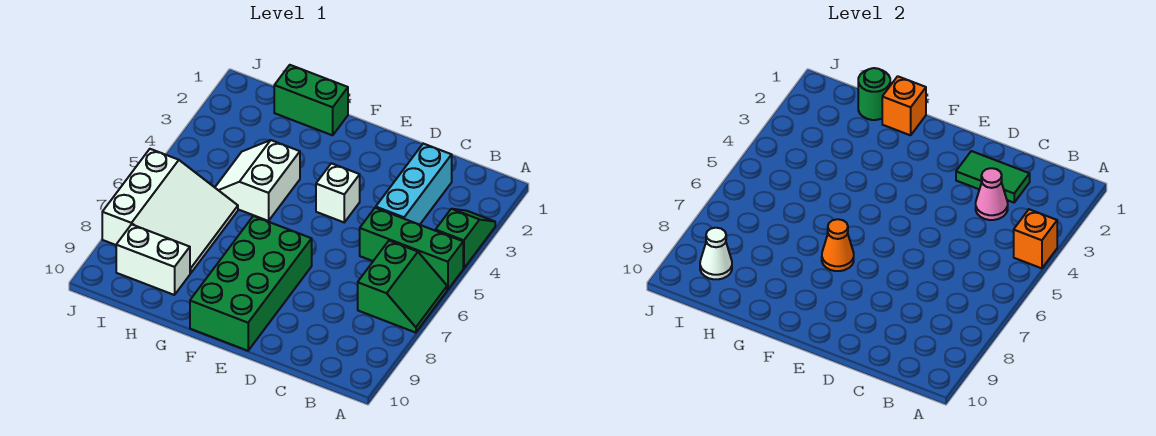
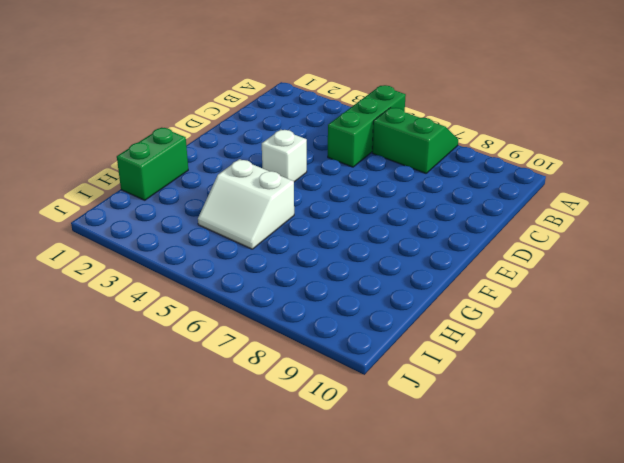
none -> green 1x2 slope [436,209,495,268]
none -> cyan 1x3 brick [376,144,452,225]
none -> green 2x4 brick [190,216,312,351]

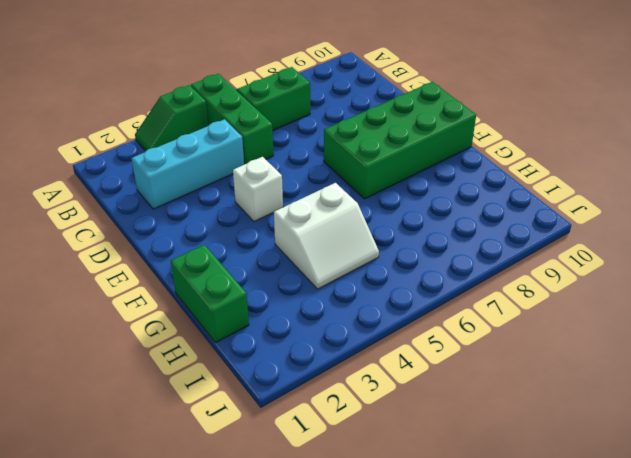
none -> white 3x3 slope [102,149,238,274]
none -> white 1x2 brick [116,224,190,295]
none -> orange 1x1 brick [1014,209,1057,268]

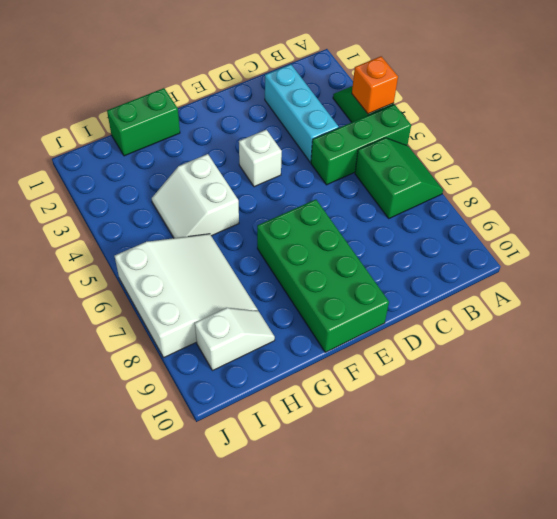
white 1x2 slope [195,308,275,371] -> white 1x2 brick [116,224,190,295]
none -> green 1x2 tile [956,151,1030,203]
none -> pink 1x1 cone [976,168,1008,220]
none -> orange 1x1 cone [822,219,854,271]

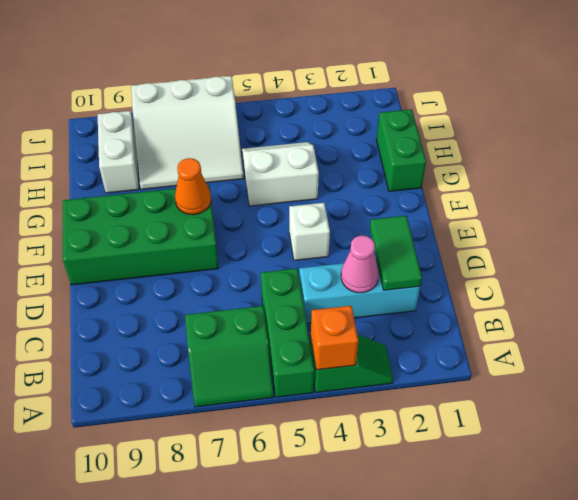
none -> orange 1x1 brick [882,76,926,135]
none -> green 1x1 round brick [858,68,890,120]
none -> white 1x1 cone [700,228,732,279]

